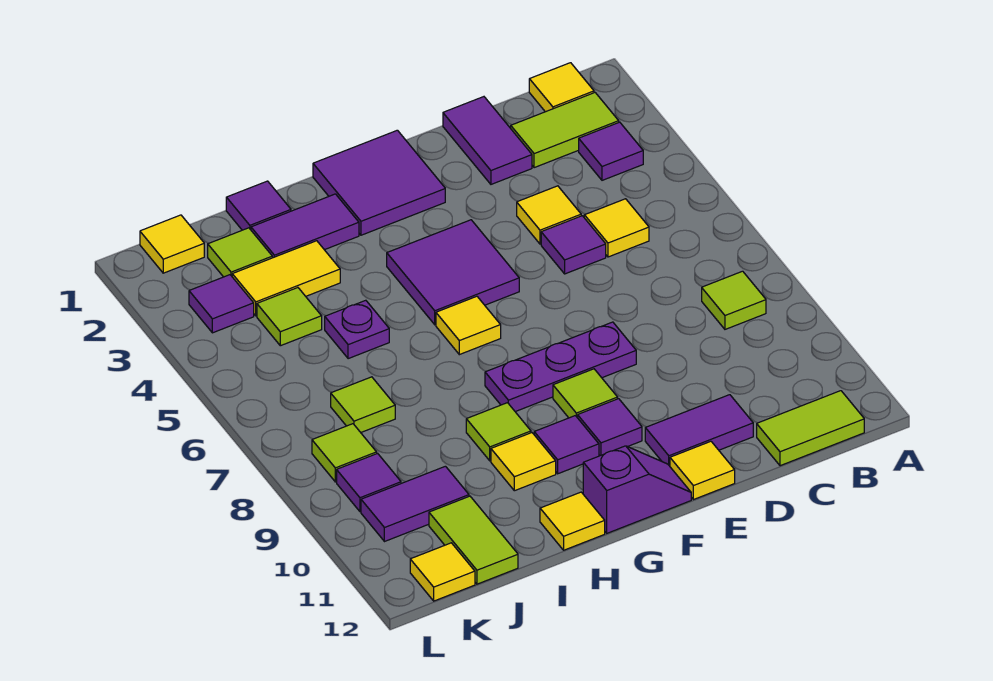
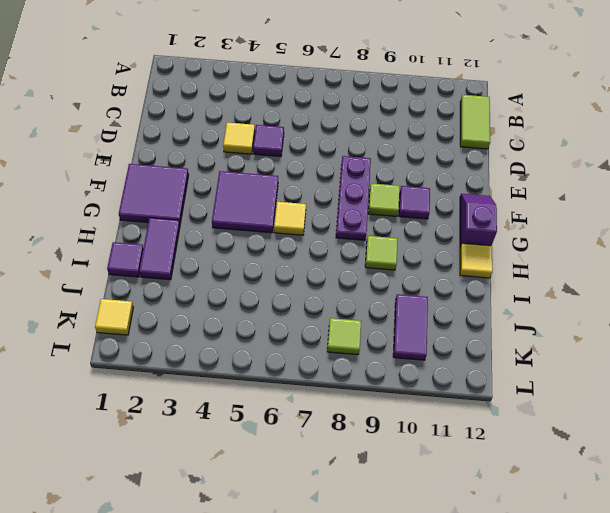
none -> yellow 1x1 tile [529,63,594,112]
none -> lime 1x2 tile [511,93,619,168]
none -> purple 1x1 tile [579,122,643,180]
none -> lime 1x1 tile [702,271,766,329]

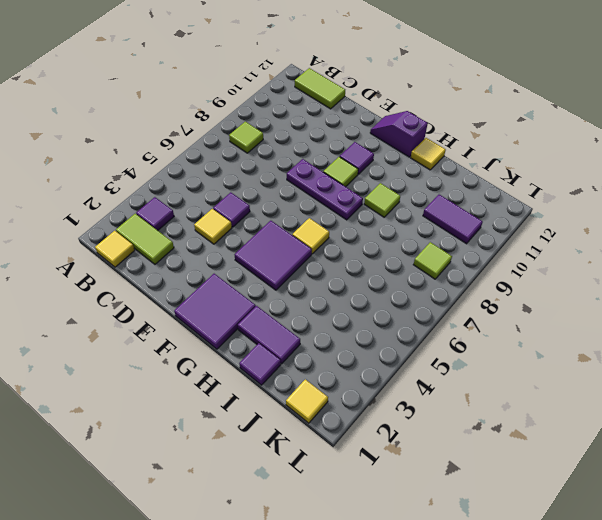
none -> yellow 1x1 tile [584,199,649,257]
none -> purple 1x2 tile [443,97,532,184]
none -> purple 1x2 tile [645,395,753,466]
none -> yellow 1x1 tile [670,441,735,500]

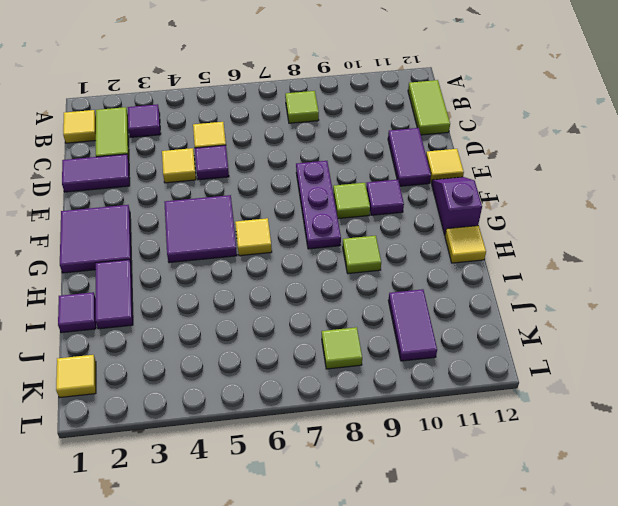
none -> purple 1x1 tile [534,416,599,474]
none -> yellow 1x1 tile [491,433,556,491]
none -> yellow 1x2 tile [232,241,340,316]
none -> purple 1x1 plate [325,300,389,359]

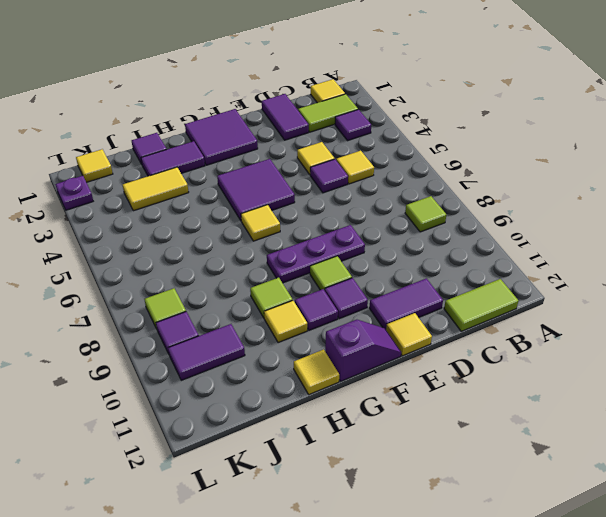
purple 1x1 plate [55,176,93,210] -> purple 1x1 plate moved to [325,300,389,359]
none -> lime 1x1 tile [208,228,272,277]
none -> lime 1x1 tile [257,288,322,346]
none -> lime 1x1 tile [331,377,395,432]
none -> lime 1x2 tile [429,496,518,584]

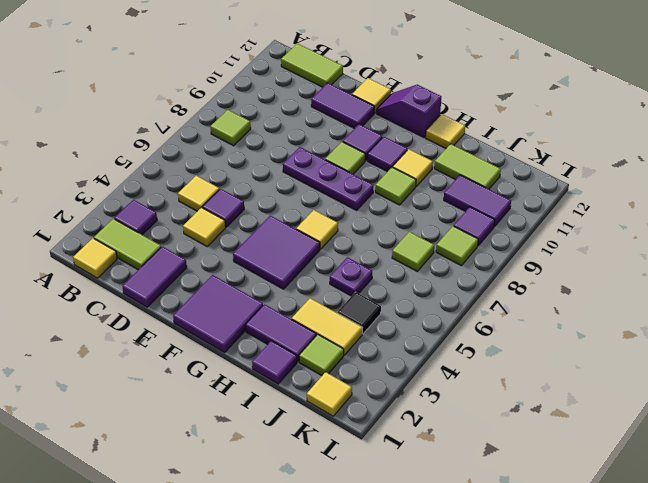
lime 1x2 tile [434,144,501,189] -> lime 1x2 tile turned to [429,496,518,584]
black 1x1 tile [338,292,381,334] -> lime 1x1 tile [257,288,322,346]
none -> purple 1x1 tile [189,275,254,333]
none -> yellow 1x1 tile [410,543,475,601]

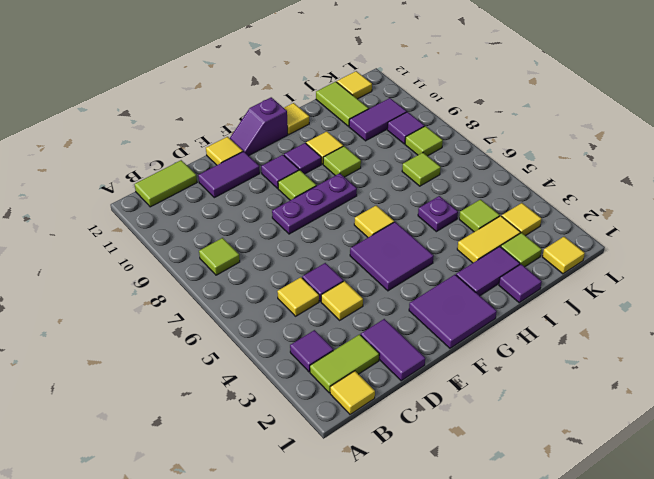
yellow 1x1 tile [502,203,542,236] -> purple 1x1 tile [189,275,254,333]

